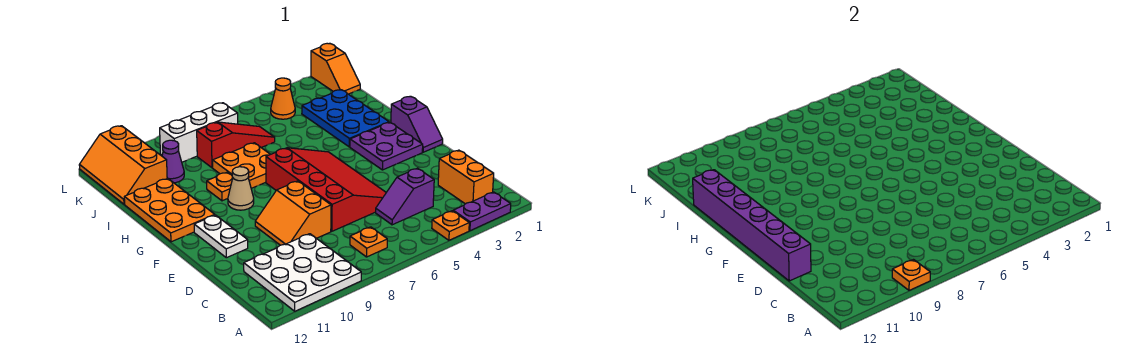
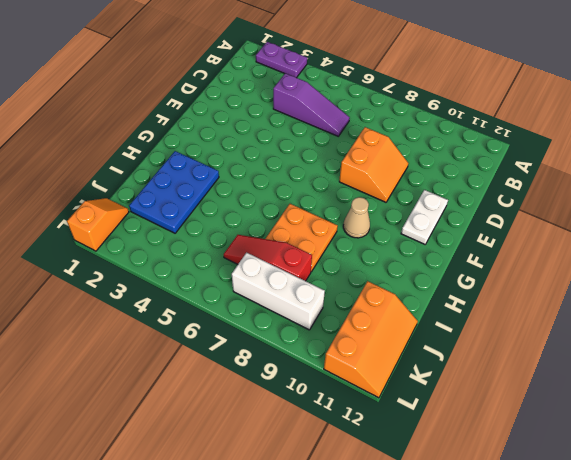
purple 1x3 slope [273,73,350,136] -> purple 1x2 slope [376,168,434,225]
none -> orange 1x1 plate [432,211,469,240]
none -> white 3x3 plate [244,234,361,311]
none -> orange 1x2 brick [438,150,494,204]

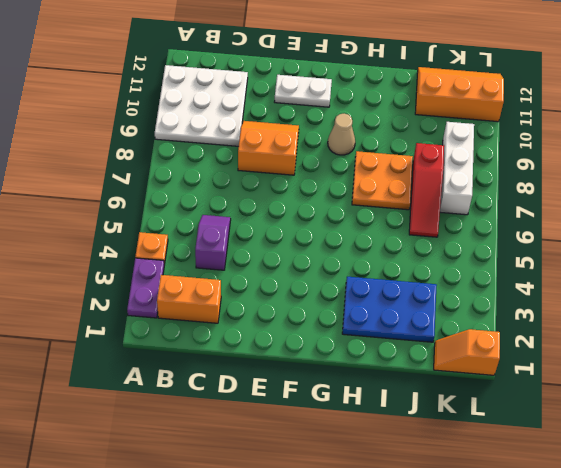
none -> orange 1x1 plate [350,227,387,257]
none -> red 3x4 slope [266,148,386,231]
none -> purple 1x2 slope [391,96,443,152]

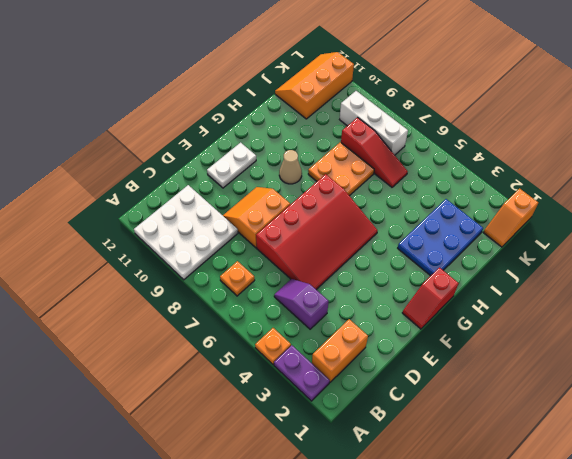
red 1x2 slope [402,268,459,329] -> purple 1x2 slope [391,96,443,152]
none -> purple 2x2 plate [350,122,423,170]
none -> orange 2x3 plate [124,178,215,242]
none -> orange 1x1 plate [207,172,233,201]

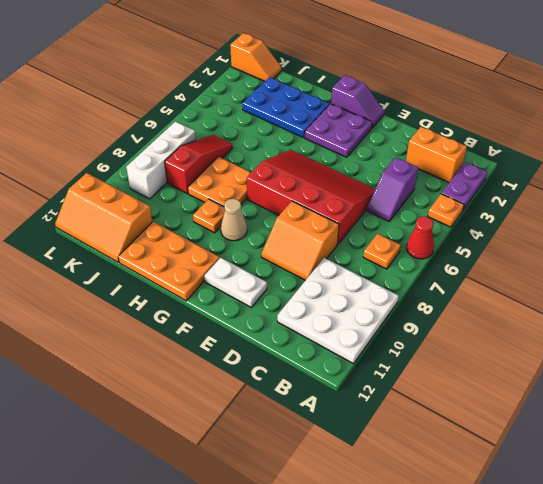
red 1x1 cone [407,216,434,259] -> none
none -> purple 1x1 cone [162,140,184,183]
none -> orange 1x1 cone [271,78,295,119]
none -> orange 1x1 plate [892,260,930,290]

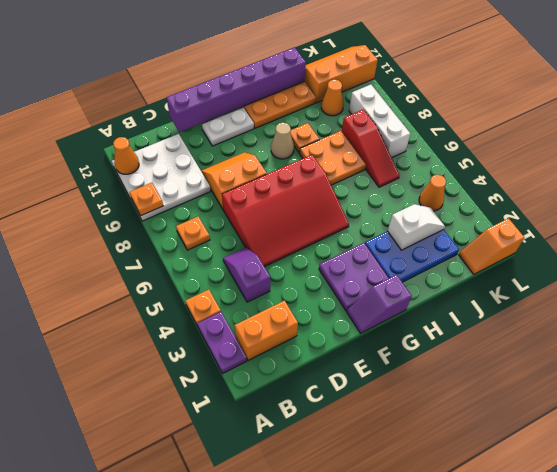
orange 1x1 cone [113,137,139,174] -> none
white 1x2 slope [388,204,445,250] -> none
orange 1x1 cone [321,79,344,116] -> purple 1x1 cone [162,140,184,183]

